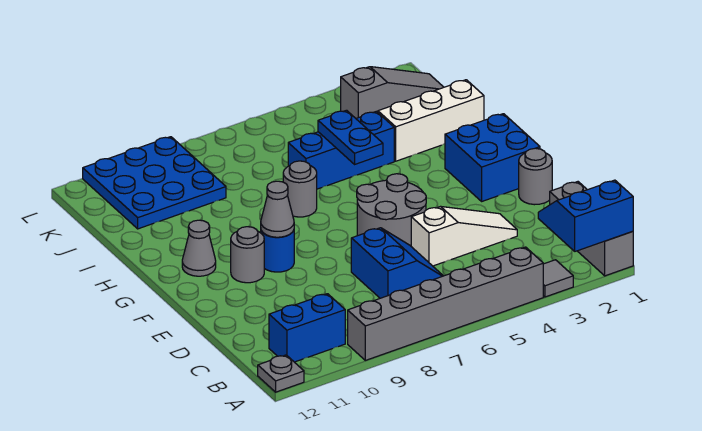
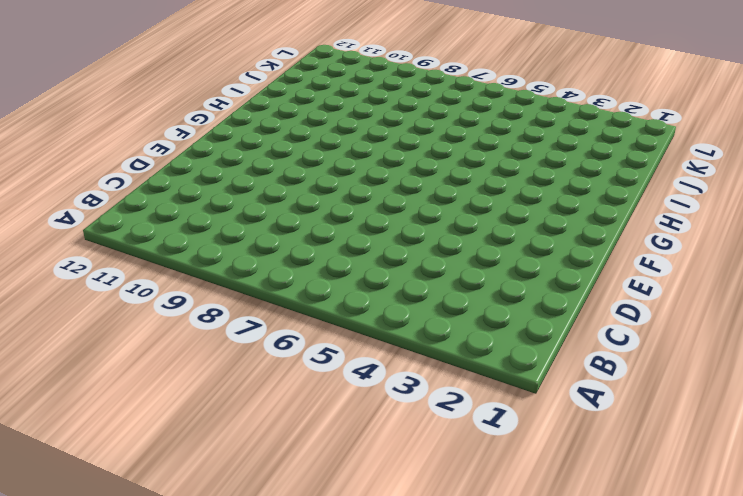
none -> grey 1x3 brick [550,182,633,276]
none -> grey 1x1 tile [543,260,573,297]
none -> grey 1x6 brick [348,247,543,360]

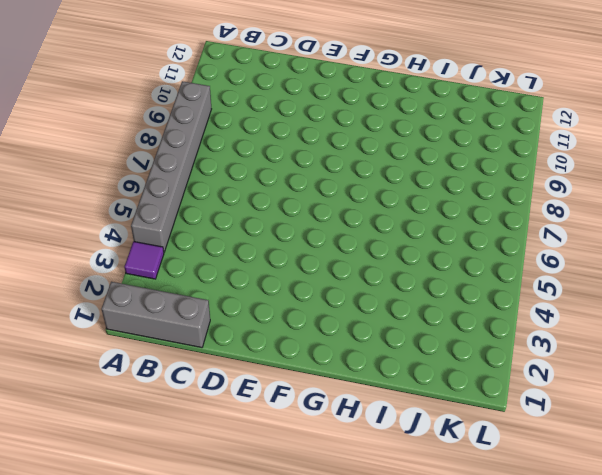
purple 1x1 tile [124,242,164,279] -> grey 1x1 tile [543,260,573,297]
none -> grey 1x1 plate [258,355,304,392]
none -> blue 1x2 brick [269,294,345,362]
none -> blue 2x2 slope [351,228,443,298]

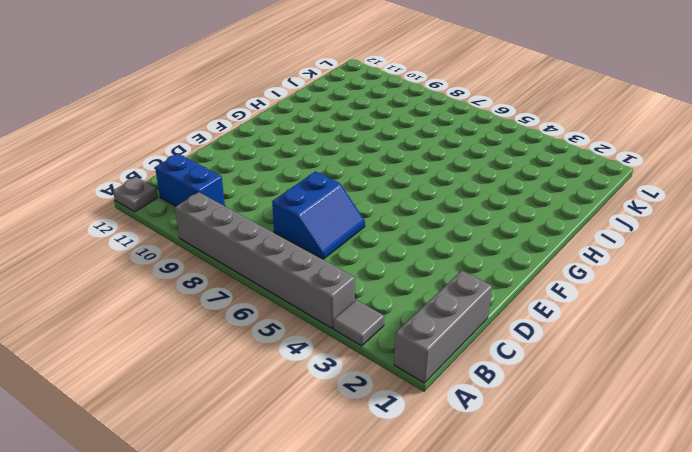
none -> white 1x3 slope [411,206,517,266]
none -> grey 1x1 round brick [519,148,552,205]
none -> grey 2x2 round brick [357,174,426,246]

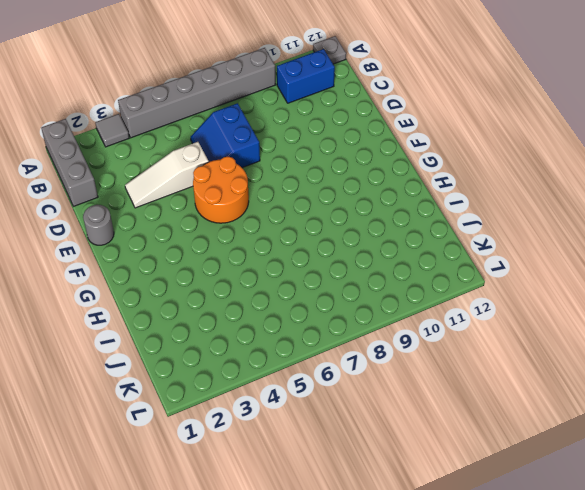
orange 2x2 round brick [193,157,249,223] -> grey 2x2 round brick [357,174,426,246]
none -> blue 2x2 brick [445,114,540,201]
none -> blue 1x1 round brick [261,230,294,272]
none -> grey 1x1 round brick [231,227,264,283]

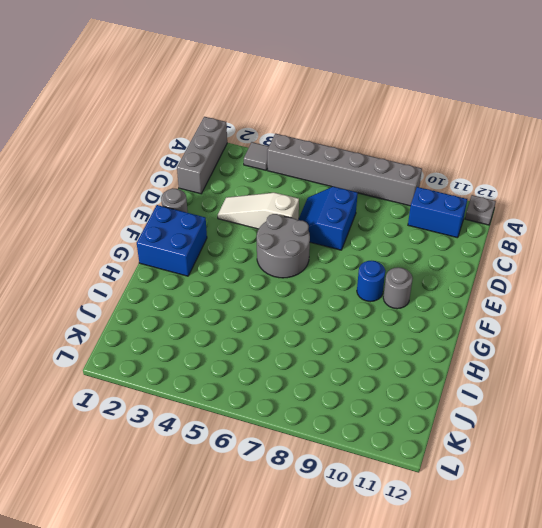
none -> grey 1x1 cone [182,220,216,276]
none -> grey 1x1 round brick [283,161,317,217]
none -> white 1x3 brick [378,80,484,161]

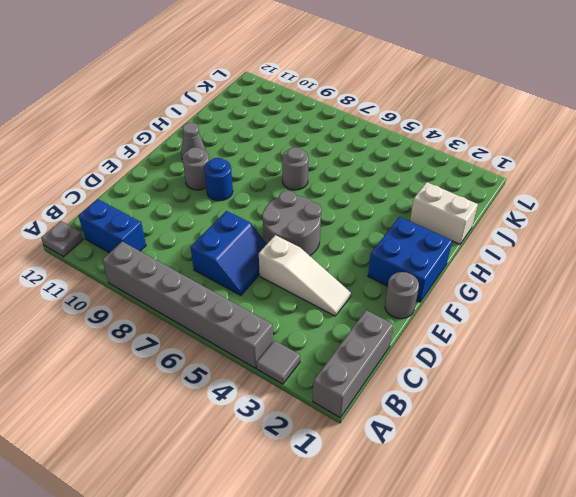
white 1x2 brick [410,182,478,244] -> white 1x3 brick [378,80,484,161]
none -> blue 1x3 brick [288,111,394,189]
none -> blue 3x3 plate [83,137,226,229]
none -> grey 1x3 slope [341,67,444,118]

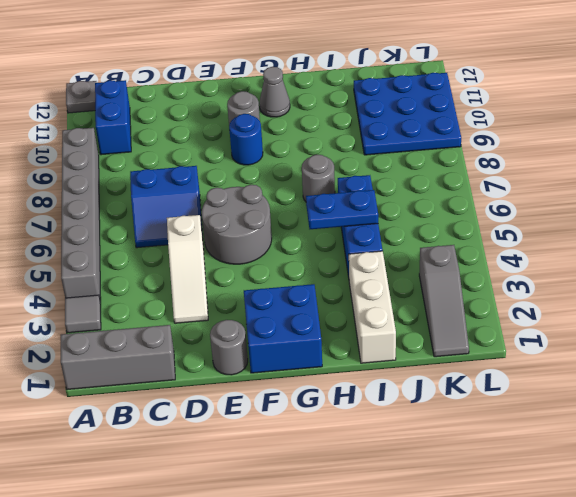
none -> blue 2x2 slope [538,180,633,251]
none -> grey 1x1 cone [261,181,294,237]

